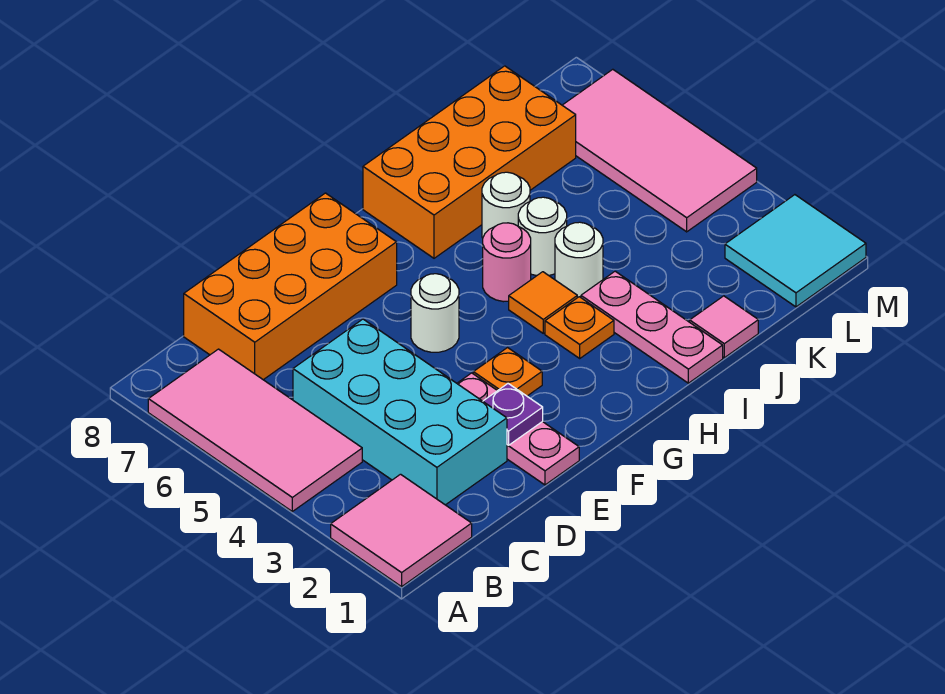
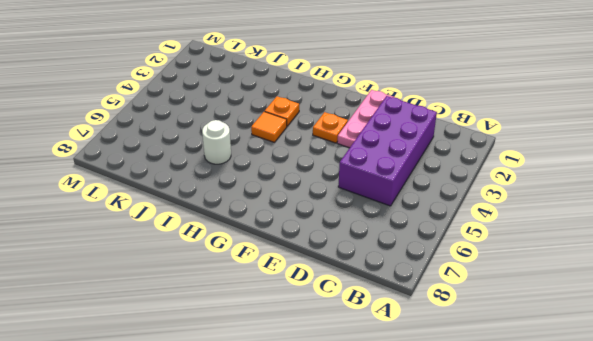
purple 2x4 brick [338,96,437,206] -> cyan 2x4 brick [293,319,507,505]
none -> pink 2x2 tile [331,474,472,587]
none -> pink 2x4 tile [148,349,362,511]
none -> orange 2x4 brick [184,193,397,380]

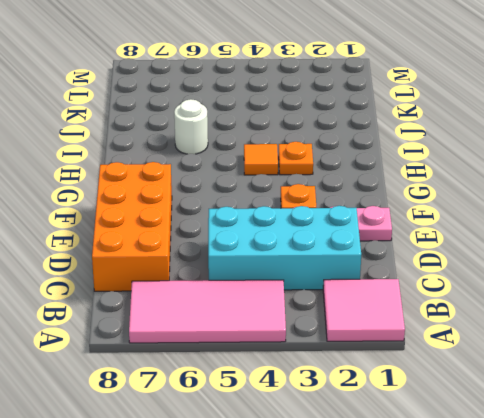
none -> white 1x1 round brick [411,274,459,352]
none -> pink 1x1 round brick [483,223,531,302]
none -> orange 2x4 brick [363,66,576,258]

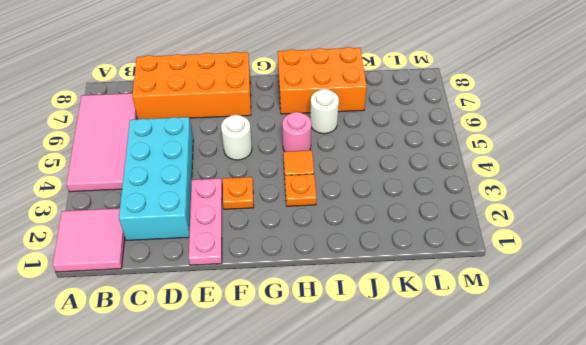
orange 2x3 brick [278,47,367,114] -> orange 2x4 brick [363,66,576,258]
none -> pink 1x3 plate [581,271,723,383]
none -> white 1x1 round brick [555,222,603,298]
none -> white 1x1 round brick [518,197,567,276]

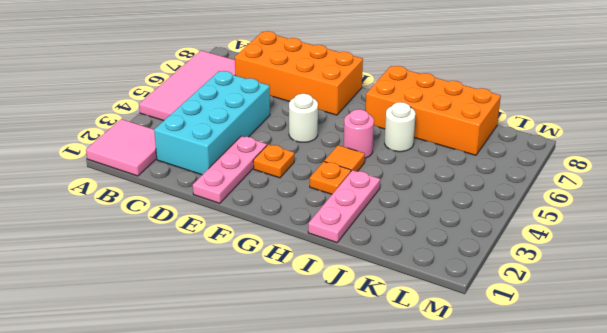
none -> white 1x1 round brick [555,222,603,298]
none -> white 1x1 round brick [518,197,567,276]
none -> pink 1x1 tile [690,296,758,358]

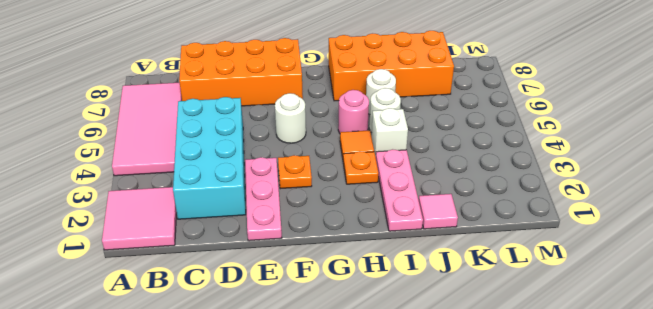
white 1x1 brick [372,108,408,157] -> white 1x1 round brick [555,222,603,298]
none -> cyan 2x2 tile [725,195,866,307]
none -> pink 2x4 tile [562,69,757,232]
none -> purple 1x1 plate [483,384,543,445]

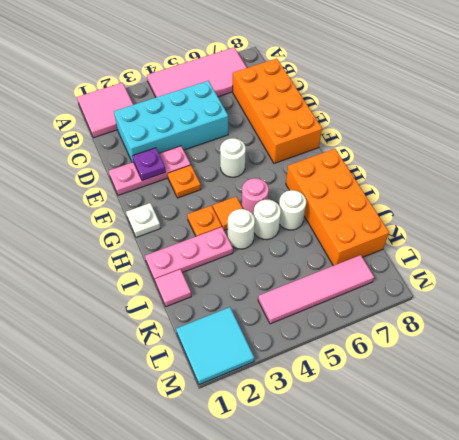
white 1x1 plate [126,203,160,237] -> none
pink 1x4 tile [258,255,374,324] -> pink 2x4 tile [562,69,757,232]

